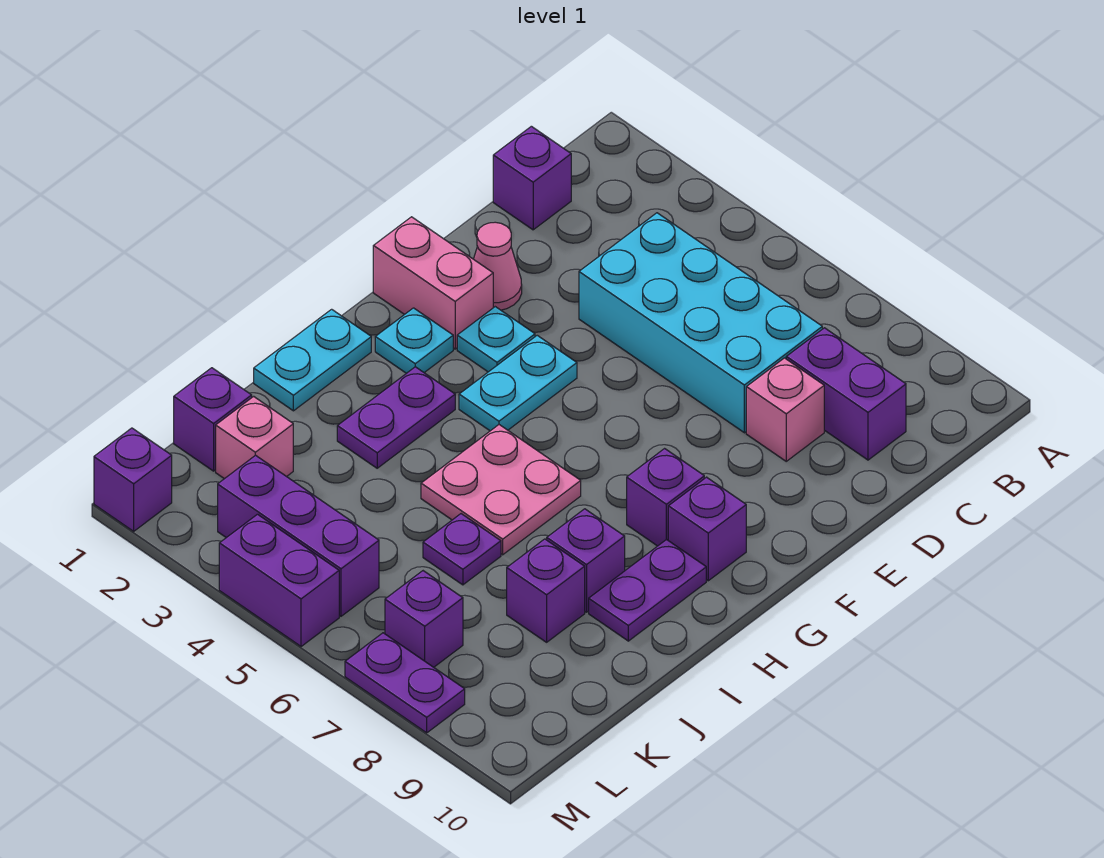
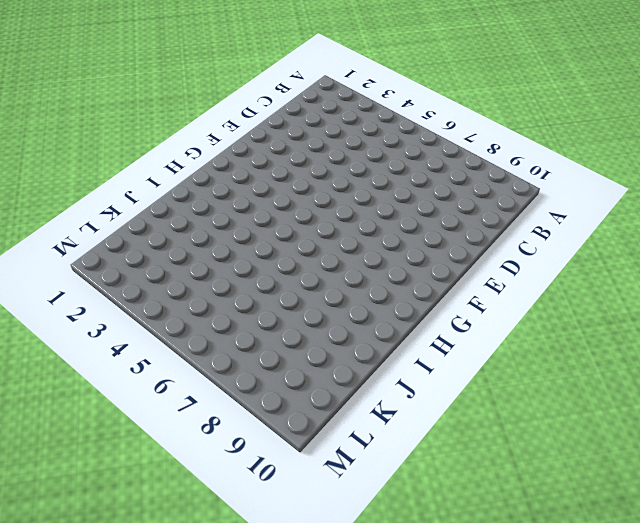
none -> purple 1x1 brick [493,126,571,230]
none -> cyan 2x4 brick [579,213,822,433]
none -> purple 1x2 brick [786,328,906,460]

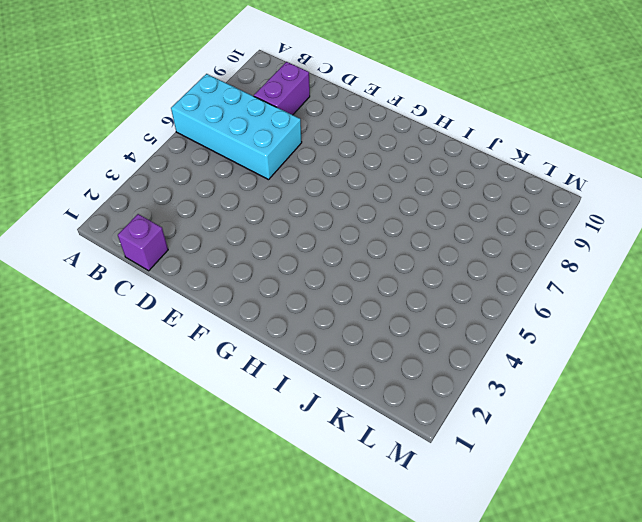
cyan 2x4 brick [171,74,302,180] -> cyan 2x4 brick turned to [579,213,822,433]
none -> pink 1x1 brick [746,358,824,461]
none -> pink 1x1 cone [474,222,522,310]
none -> pink 1x2 brick [373,217,493,349]

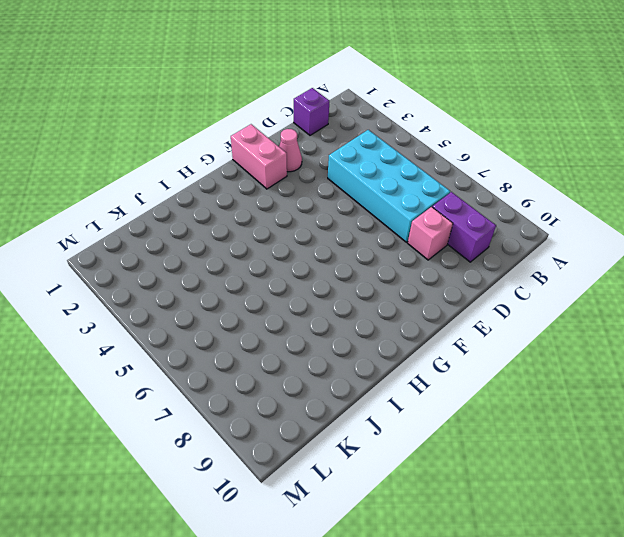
none -> cyan 1x1 plate [457,307,535,372]
none -> cyan 1x2 plate [459,335,577,431]
none -> cyan 1x1 plate [375,308,453,373]

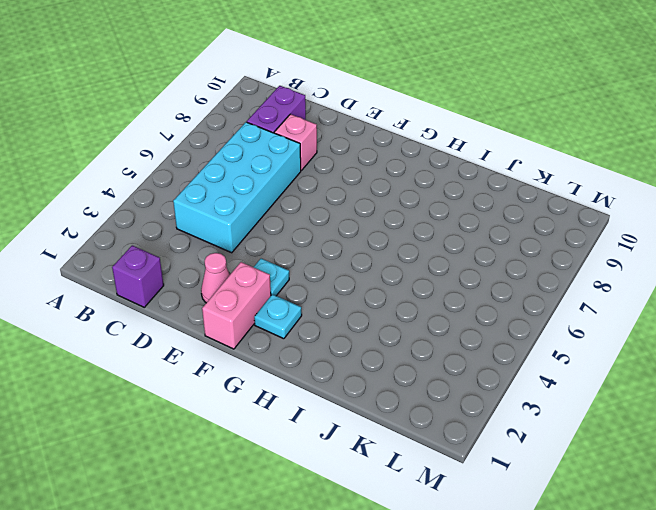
none -> cyan 1x2 plate [459,335,577,431]
none -> purple 1x1 brick [627,449,704,546]
none -> purple 1x1 brick [668,477,746,581]

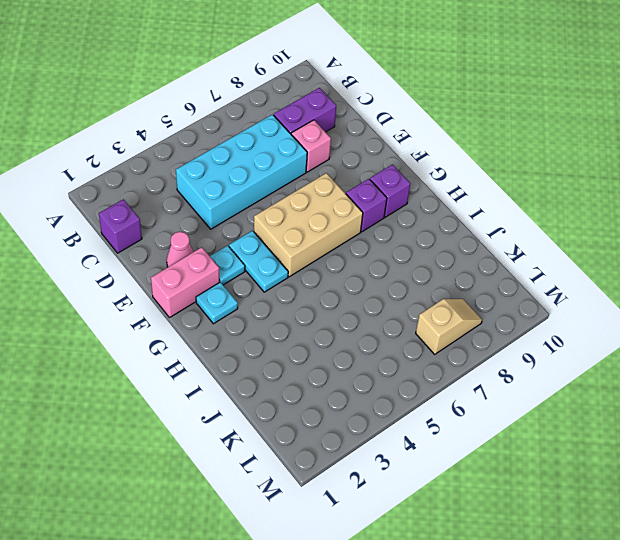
tan 2x3 brick [254,173,363,277] -> none
tan 1x2 slope [416,299,482,354] -> purple 1x1 brick [385,571,463,667]
none -> cyan 1x2 plate [254,309,371,411]
none -> purple 1x2 plate [337,367,455,468]
none -> pink 2x2 plate [421,425,581,555]

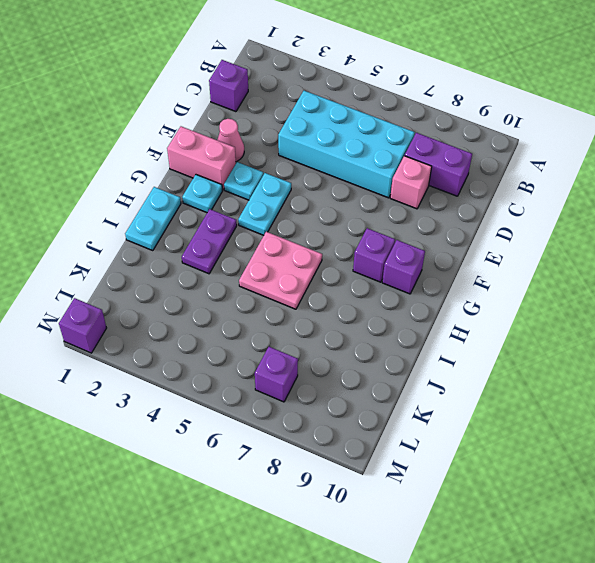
none -> purple 1x2 plate [589,539,706,641]
none -> purple 1x1 brick [547,509,625,612]
none -> purple 1x1 plate [423,514,501,585]

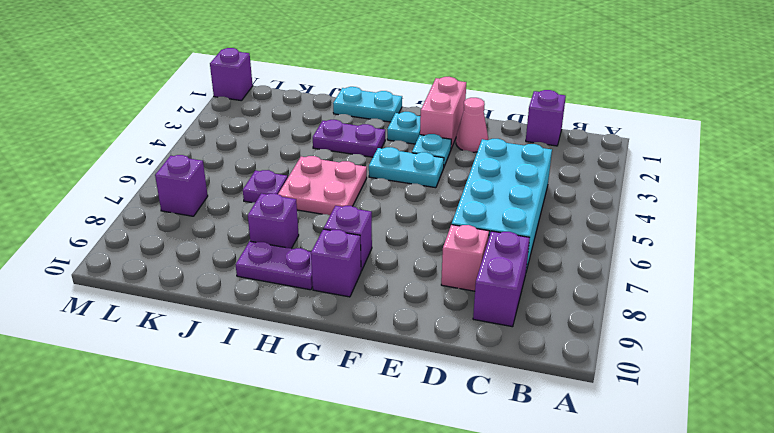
none -> purple 1x1 brick [507,539,585,642]
none -> purple 1x1 brick [174,368,252,471]
none -> pink 1x1 brick [216,396,293,479]

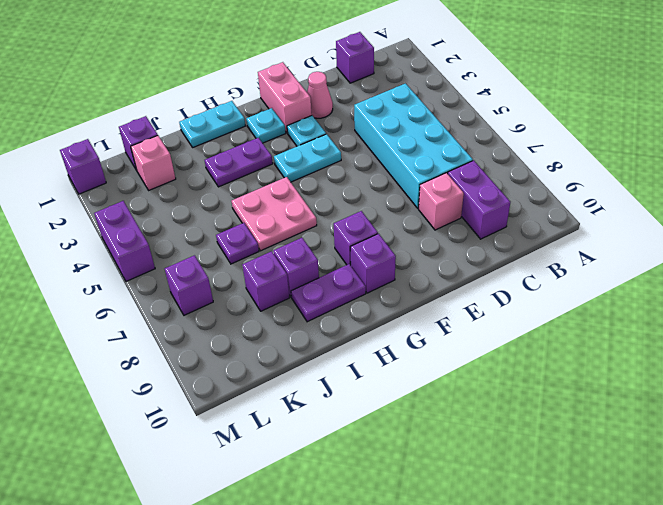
none -> purple 1x3 brick [218,455,379,616]
none -> purple 1x2 plate [345,633,465,733]

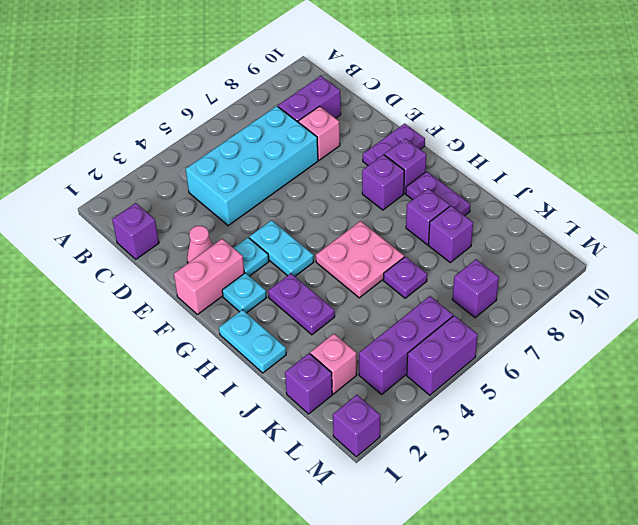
purple 1x2 plate [363,124,425,165] -> purple 1x2 plate moved to [345,633,465,733]

